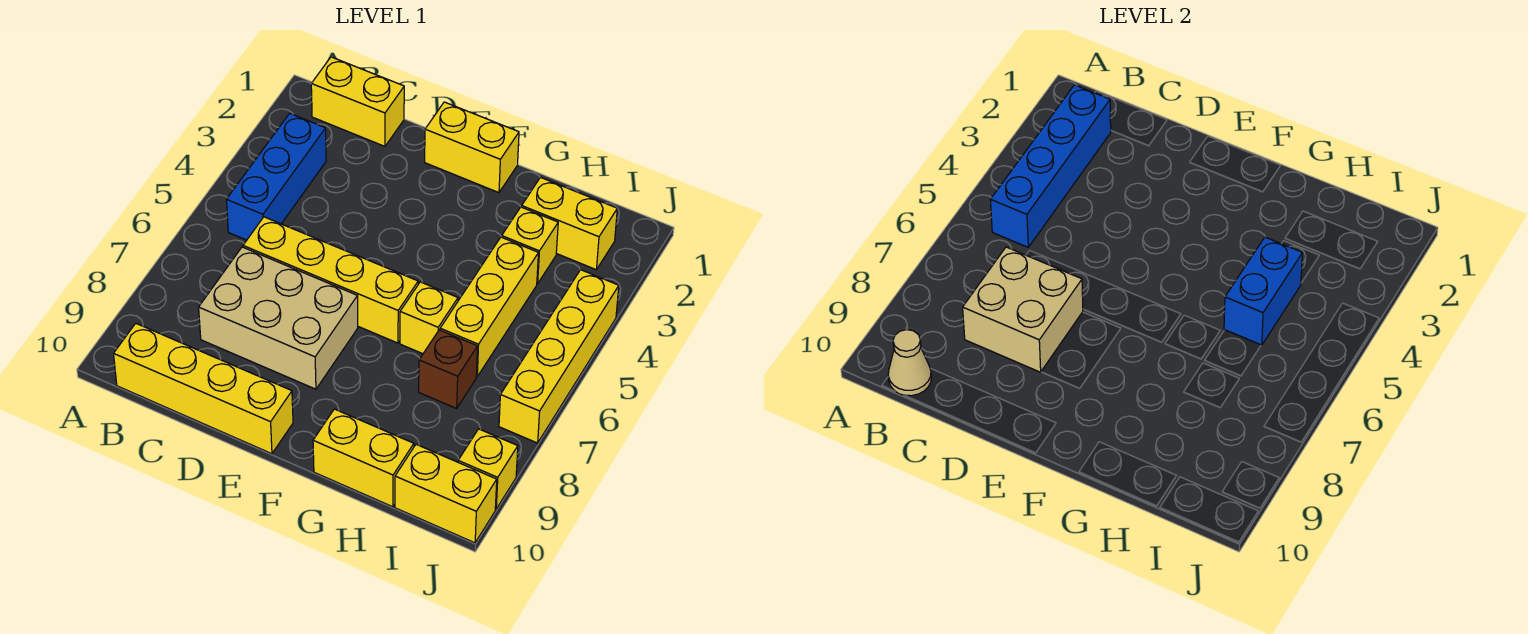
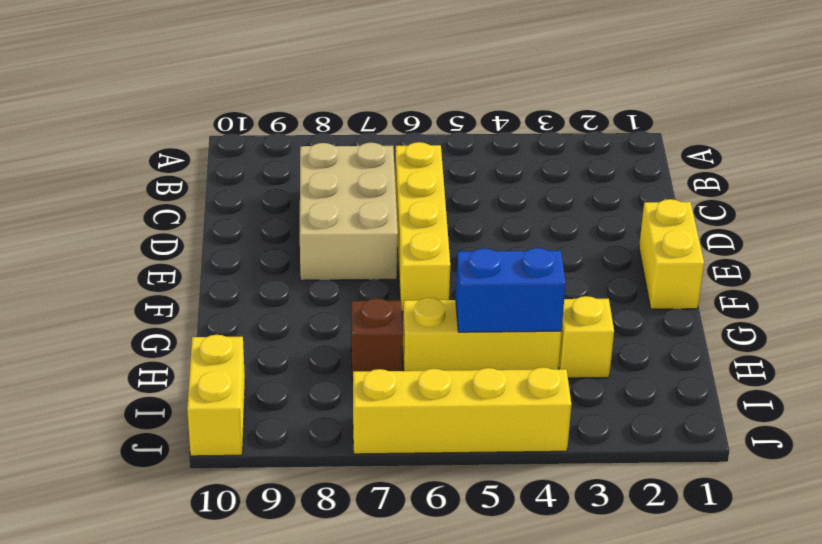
none -> yellow 1x2 brick [311,57,404,146]
none -> blue 1x3 brick [226,113,326,240]
none -> yellow 1x4 brick [114,323,293,454]

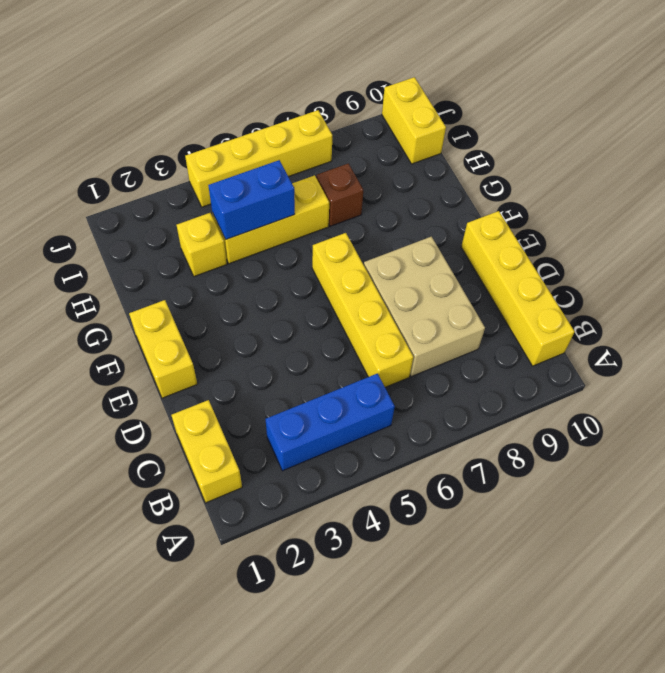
none -> yellow 1x1 brick [400,282,458,354]
none -> yellow 1x2 brick [313,409,414,507]
none -> yellow 1x2 brick [522,177,617,270]

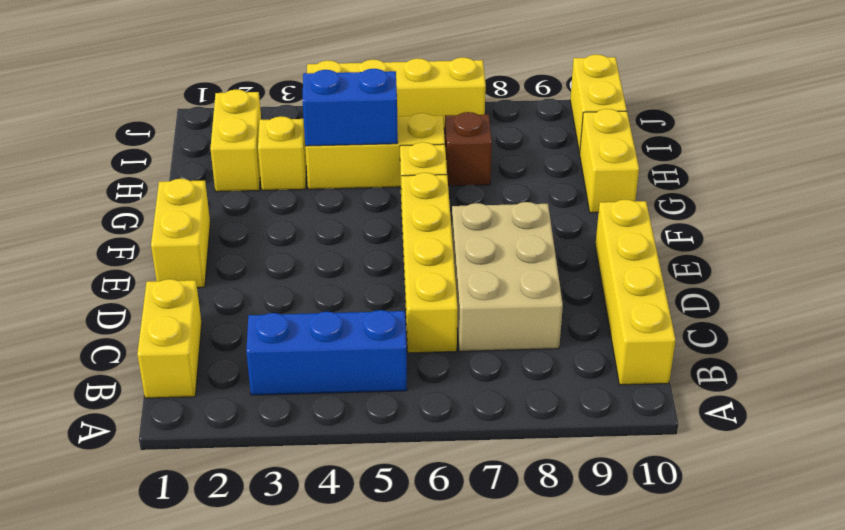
none -> yellow 1x1 brick [458,429,518,509]
none -> blue 1x4 brick [990,85,1111,247]
none -> tan 1x1 cone [888,330,931,396]

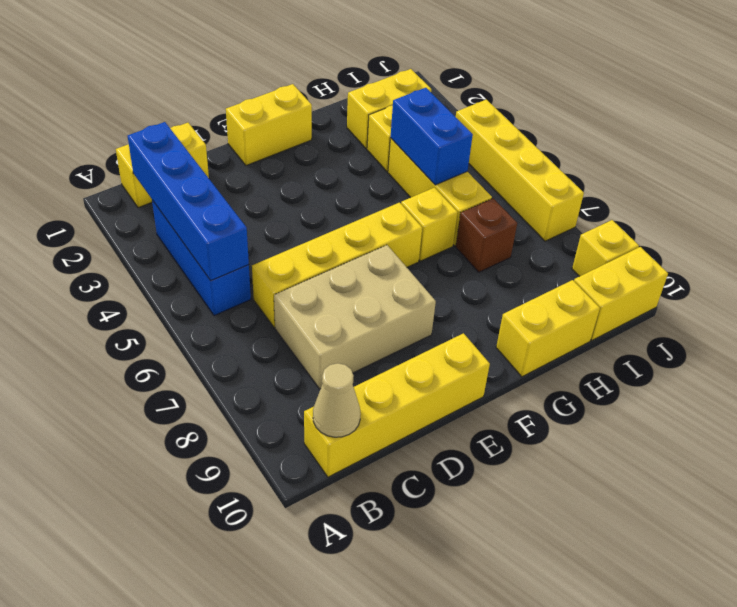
none -> tan 2x2 brick [963,247,1083,372]

